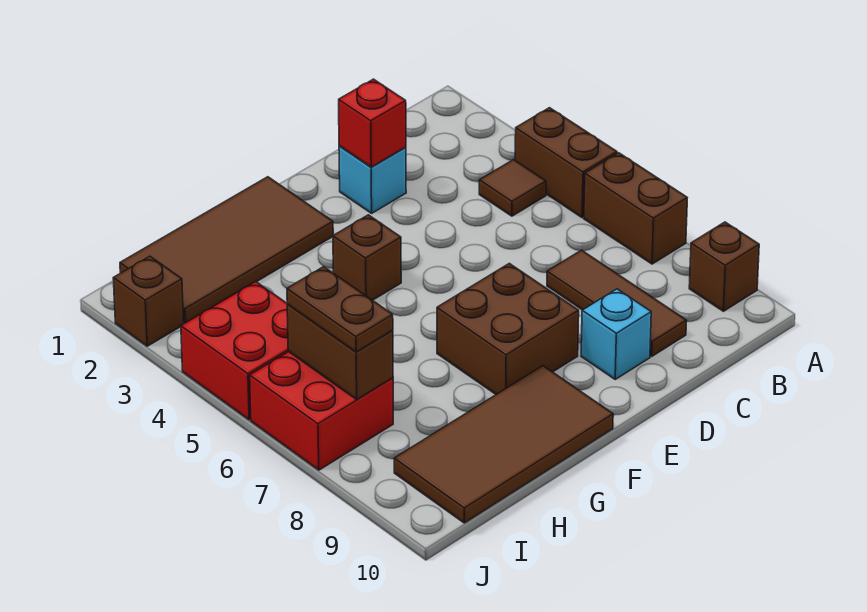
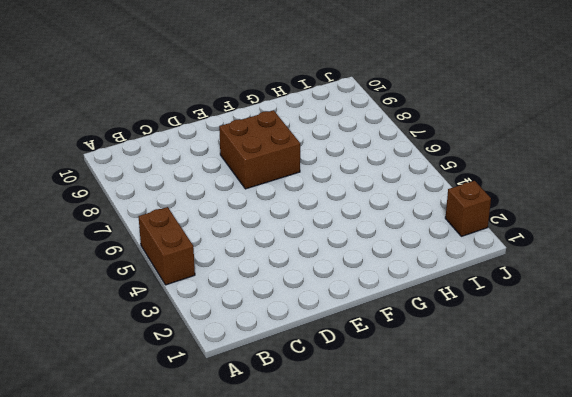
none -> brown 1x2 brick [584,153,687,264]
none -> brown 1x1 brick [689,222,759,311]
none -> brown 1x1 tile [479,160,546,216]

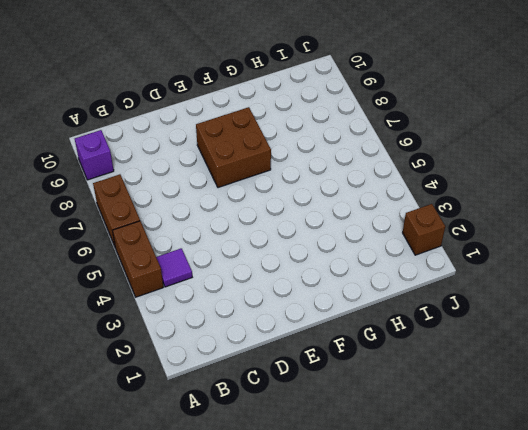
purple 1x1 brick [75,130,114,180] -> brown 1x1 brick [689,222,759,311]
purple 1x1 tile [156,248,192,287] -> brown 1x1 tile [479,160,546,216]
none -> brown 1x3 tile [547,250,687,357]
none -> cyan 1x1 brick [339,146,406,213]
none -> cyan 1x1 brick [581,289,651,379]

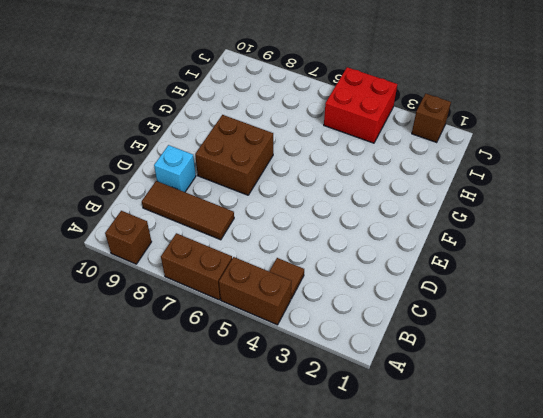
none -> cyan 1x1 brick [339,146,406,213]
none -> brown 2x4 tile [120,177,333,323]
none -> brown 1x1 brick [333,215,401,300]

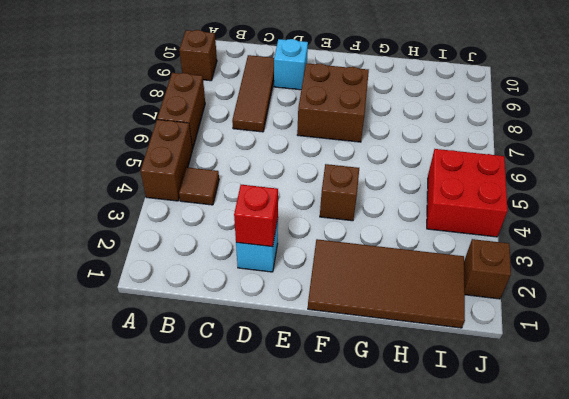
none -> brown 2x4 tile [394,366,613,523]
none -> red 2x2 brick [250,352,393,470]
none -> brown 1x2 brick [287,305,393,399]

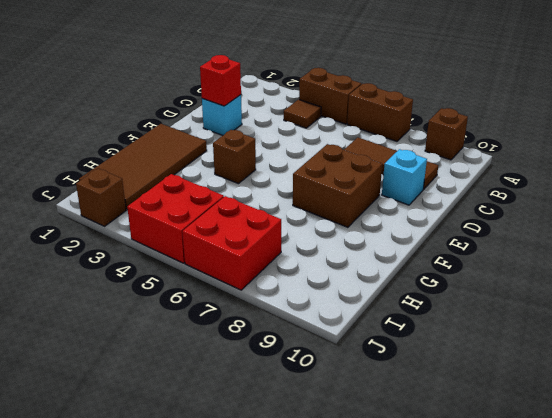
none -> brown 2x4 tile [394,366,613,523]
none -> brown 1x2 brick [287,305,393,399]
none -> brown 1x2 plate [287,267,393,352]

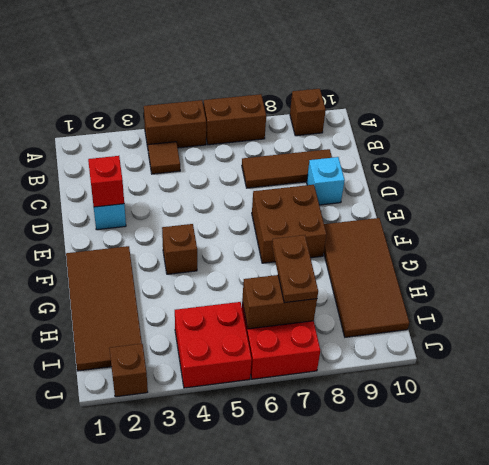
brown 1x2 plate [272,235,318,303] -> brown 1x2 plate turned to [287,267,393,352]

